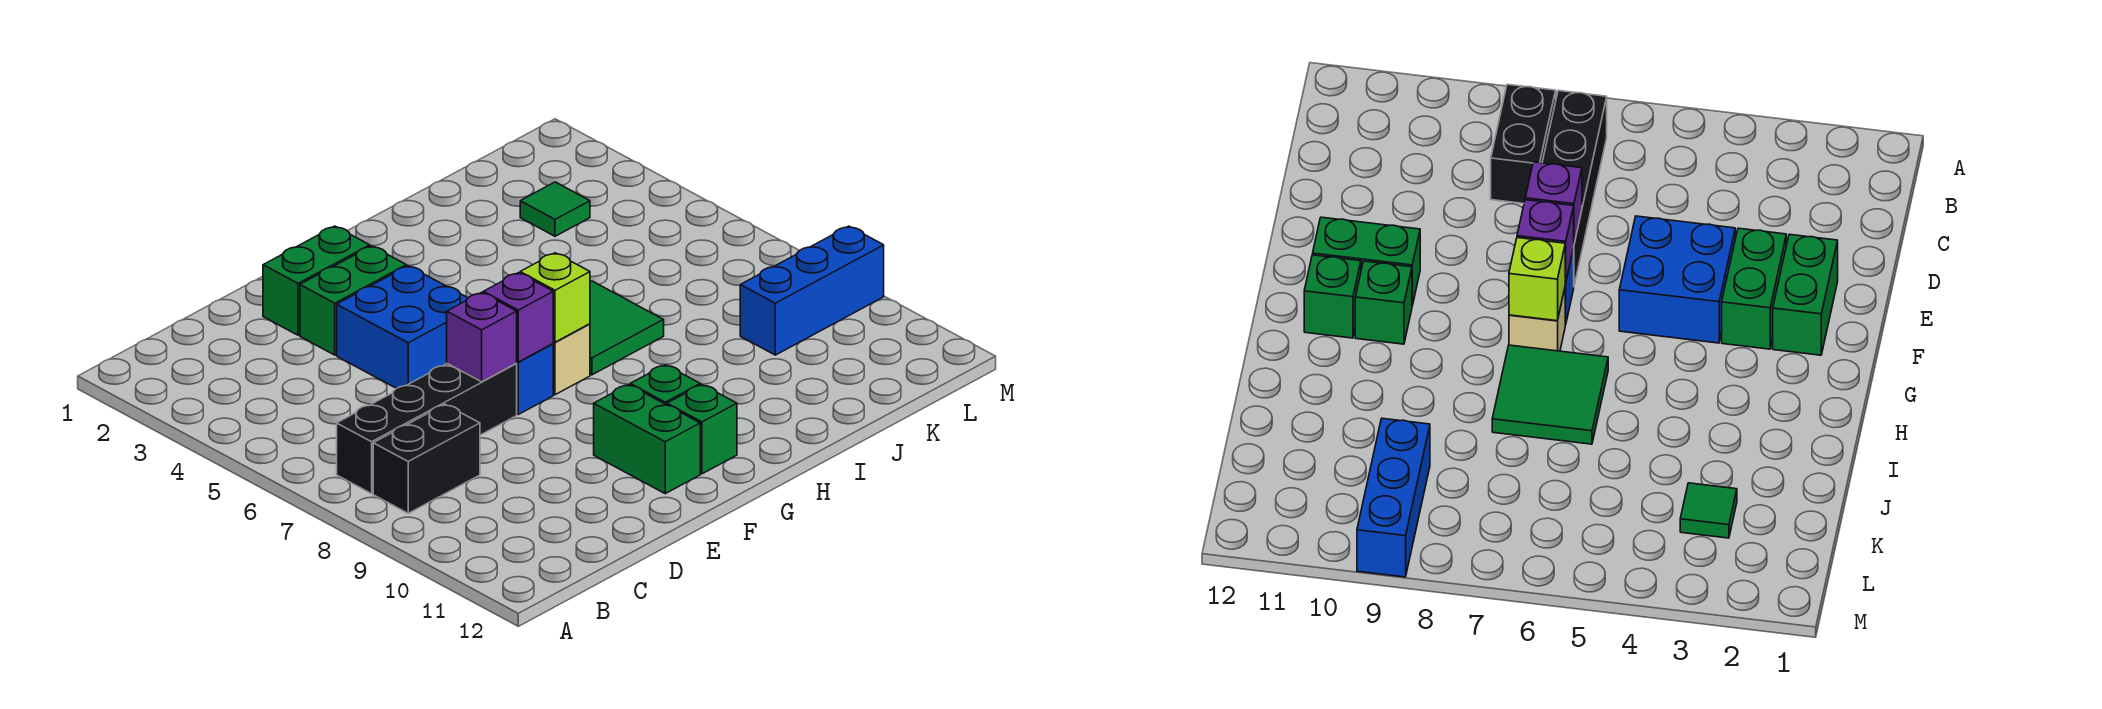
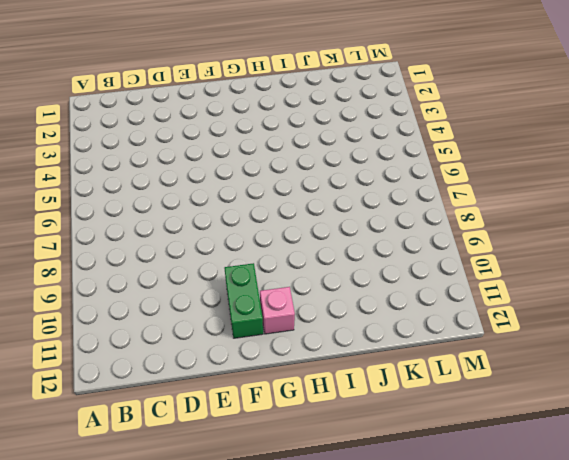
pink 1x1 brick [260,287,295,334] -> green 1x1 brick [667,384,737,474]
none -> black 1x4 brick [337,364,517,494]
none -> black 1x2 brick [373,404,480,513]
none -> green 1x2 brick [263,226,370,335]

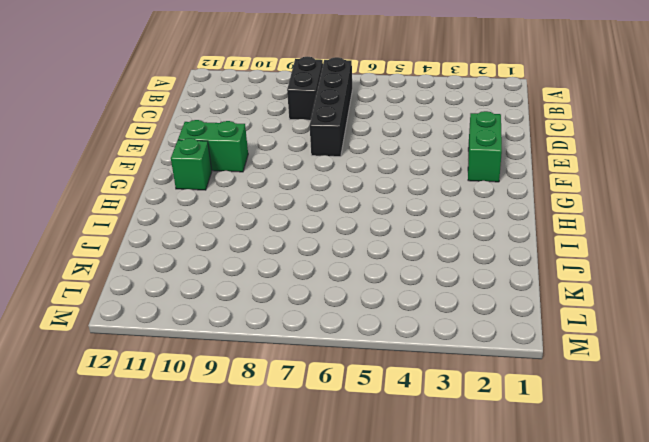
none -> green 1x2 brick [300,246,407,355]
none -> blue 2x2 brick [337,266,468,389]
none -> blue 1x1 brick [516,344,553,414]

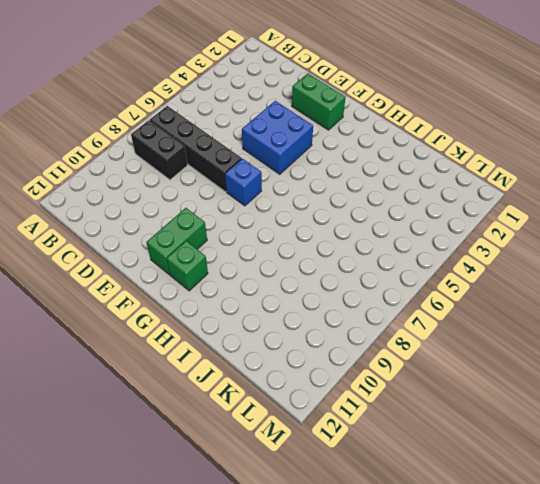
none -> green 1x2 brick [300,246,407,355]
none -> tan 1x1 brick [553,324,590,395]
none -> green 1x1 brick [630,365,700,405]

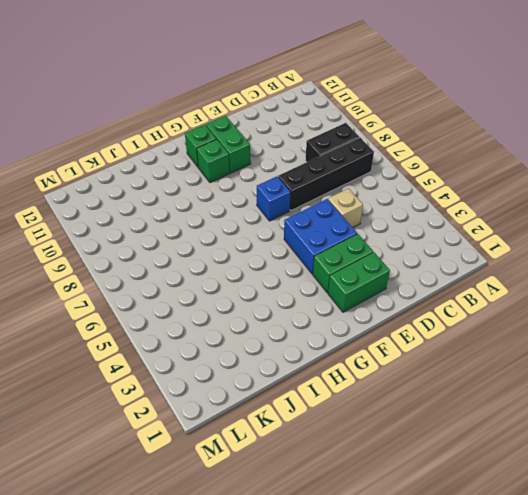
tan 1x1 brick [328,189,363,227] -> tan 1x1 brick moved to [553,324,590,395]
none -> green 2x2 tile [590,281,664,375]
none -> green 1x1 tile [520,182,590,236]
none -> blue 1x3 brick [740,226,884,355]

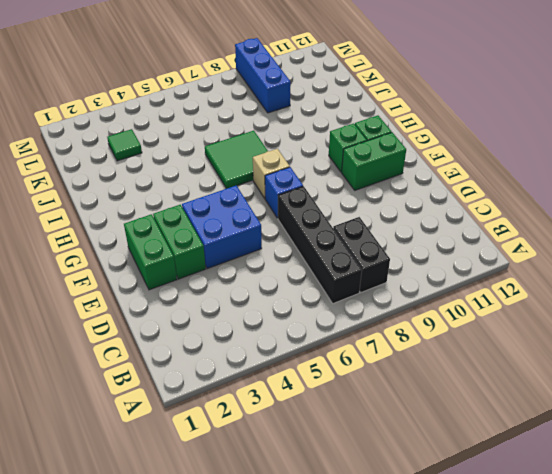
none -> purple 1x1 brick [447,292,517,382]
none -> purple 1x1 brick [483,273,553,362]
none -> lime 1x1 brick [520,253,590,342]

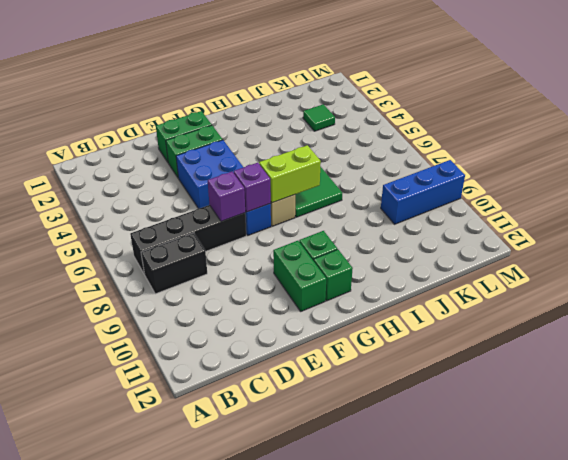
lime 1x2 brick [259,145,321,203] -> lime 1x1 brick [520,253,590,342]

